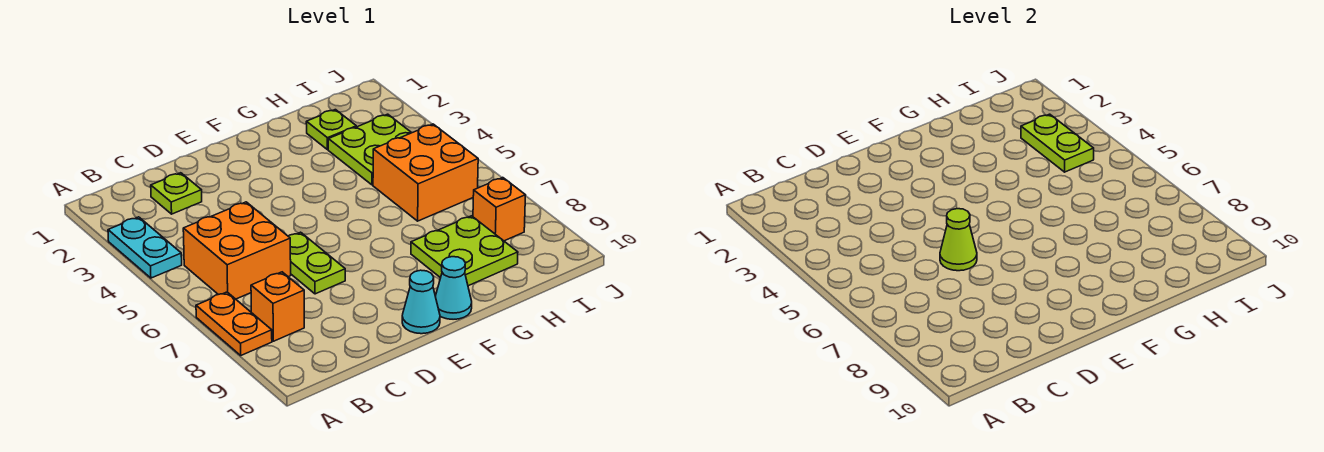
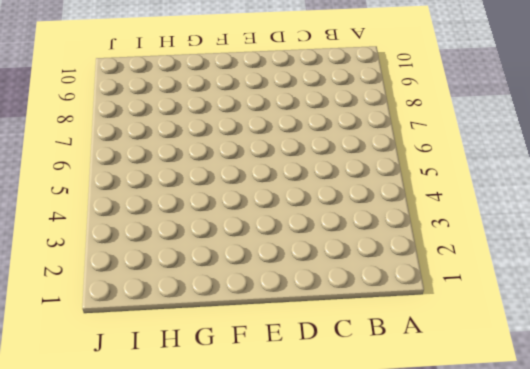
none -> cyan 1x2 plate [108,217,182,278]
none -> orange 1x2 plate [196,292,272,355]
none -> orange 2x2 brick [183,202,291,299]

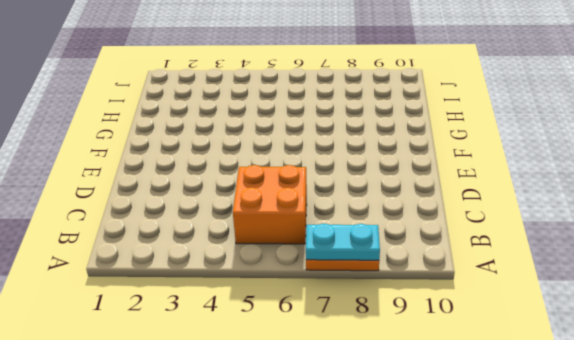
cyan 1x2 plate [306,224,380,260] -> cyan 1x2 plate moved to [108,217,182,278]
none -> orange 1x1 brick [251,272,304,341]
none -> lime 1x1 plate [151,173,202,214]
none -> lime 1x2 plate [288,232,345,294]

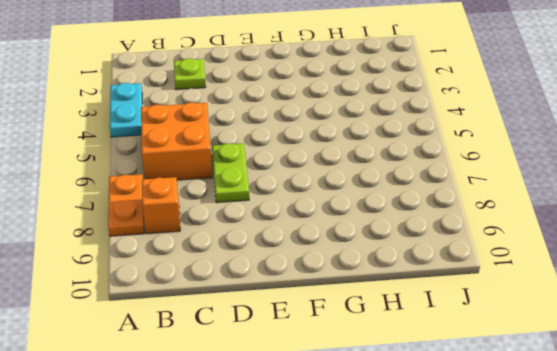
none -> cyan 1x1 cone [402,270,440,334]
none -> cyan 1x1 cone [435,257,472,319]
none -> lime 2x2 plate [411,216,518,286]

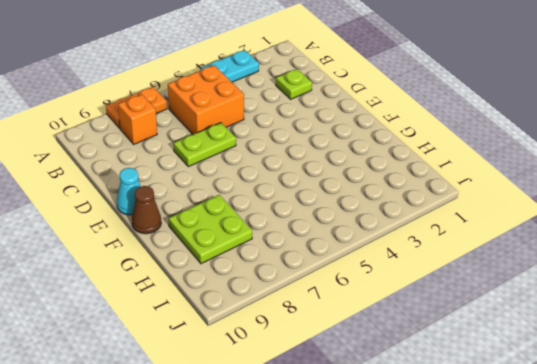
brown 1x1 cone [132,186,161,234] -> cyan 1x1 cone [435,257,472,319]
none -> lime 1x1 plate [306,110,356,150]
none -> lime 2x2 plate [328,114,412,185]
none -> orange 2x2 brick [373,124,478,221]

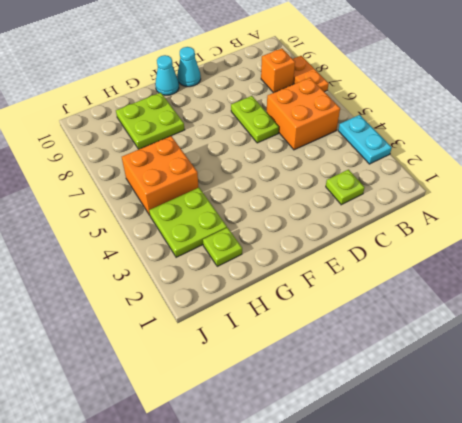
none -> orange 1x1 brick [473,178,526,241]
none -> lime 1x1 cone [940,209,977,271]
none -> lime 1x2 plate [1021,114,1094,172]

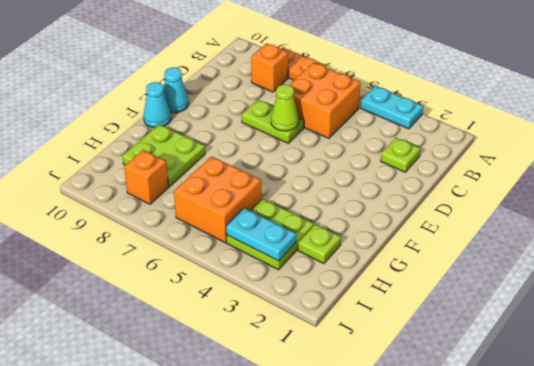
cyan 1x2 plate [226,208,296,261] -> lime 1x2 plate [1021,114,1094,172]

